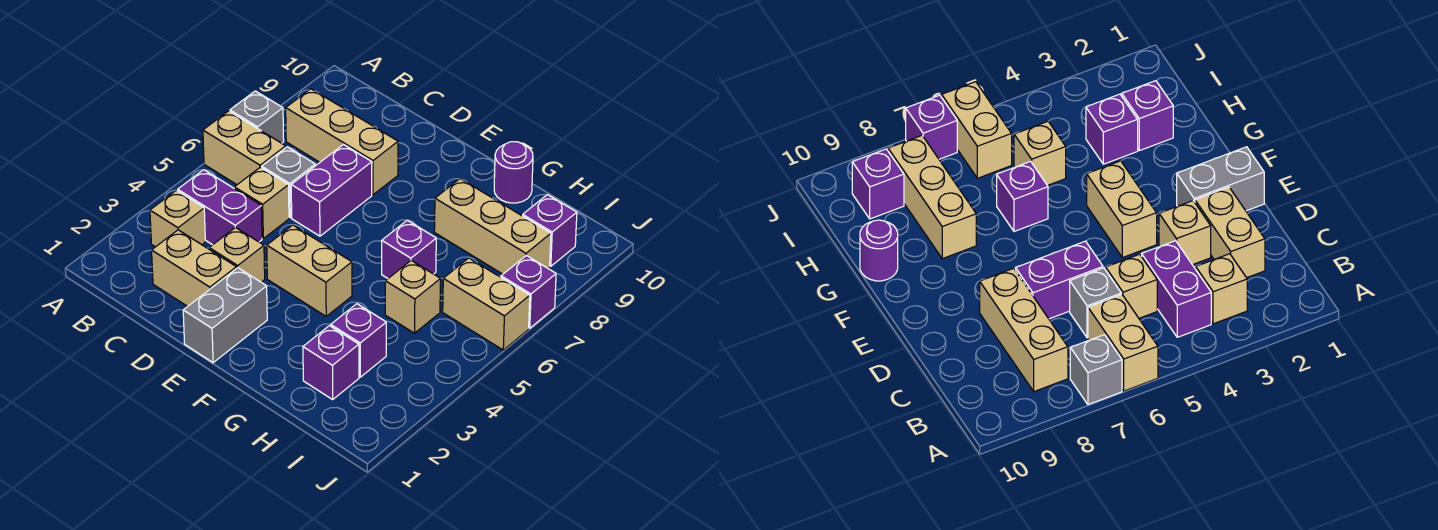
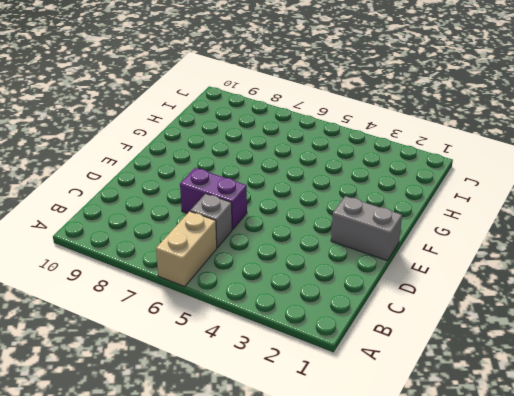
none -> grey 1x1 brick [230,91,284,143]
none -> tan 1x1 brick [150,190,205,247]
none -> purple 1x2 brick [178,170,262,245]

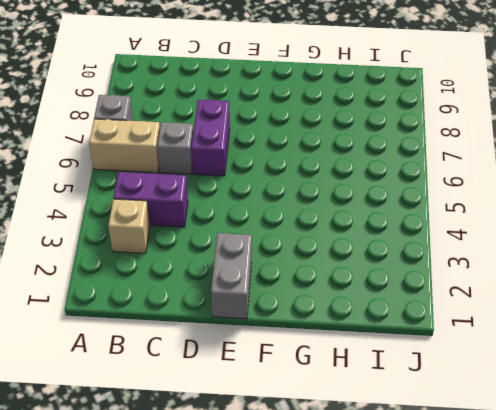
none -> tan 1x3 brick [286,89,398,195]
none -> tan 1x2 brick [152,230,236,307]
none -> tan 1x1 brick [234,167,289,238]

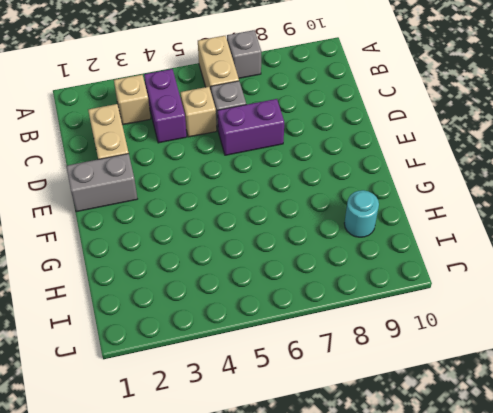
cyan 1x1 round brick [344,190,379,237] -> none
none -> tan 1x3 brick [286,89,398,195]
none -> tan 1x1 brick [209,227,265,282]
none -> tan 1x2 brick [267,225,352,316]

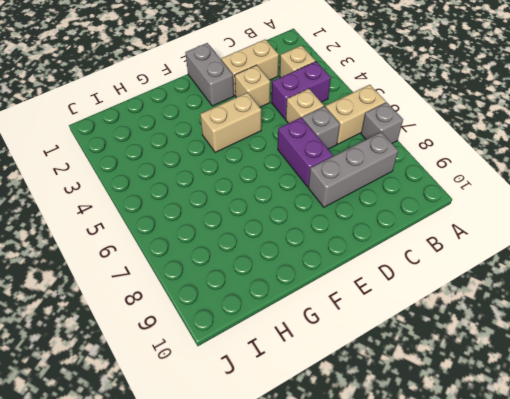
grey 1x3 brick [308,132,398,207] -> tan 1x3 brick [286,89,398,195]
none -> purple 1x1 brick [382,220,436,278]
none -> tan 1x3 brick [434,179,551,274]
none -> purple 1x1 round brick [494,142,533,203]

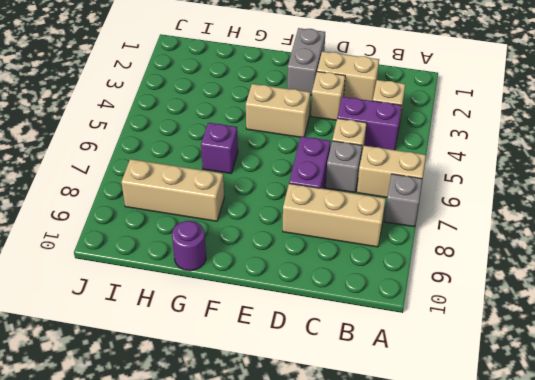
none -> purple 1x1 brick [303,326,359,399]
none -> purple 1x1 brick [331,304,386,377]
none -> tan 1x1 brick [385,261,441,333]

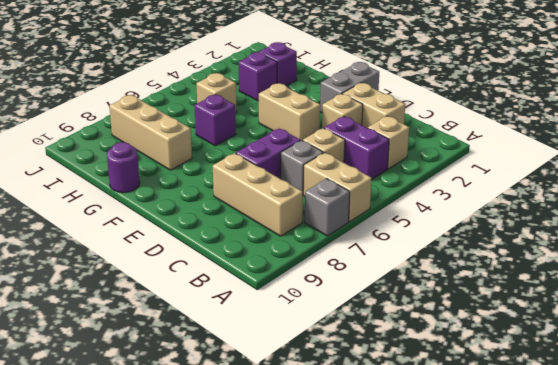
none -> tan 1x2 brick [443,258,530,350]
none -> purple 1x1 brick [523,195,577,266]
none -> purple 1x1 brick [501,256,556,328]

